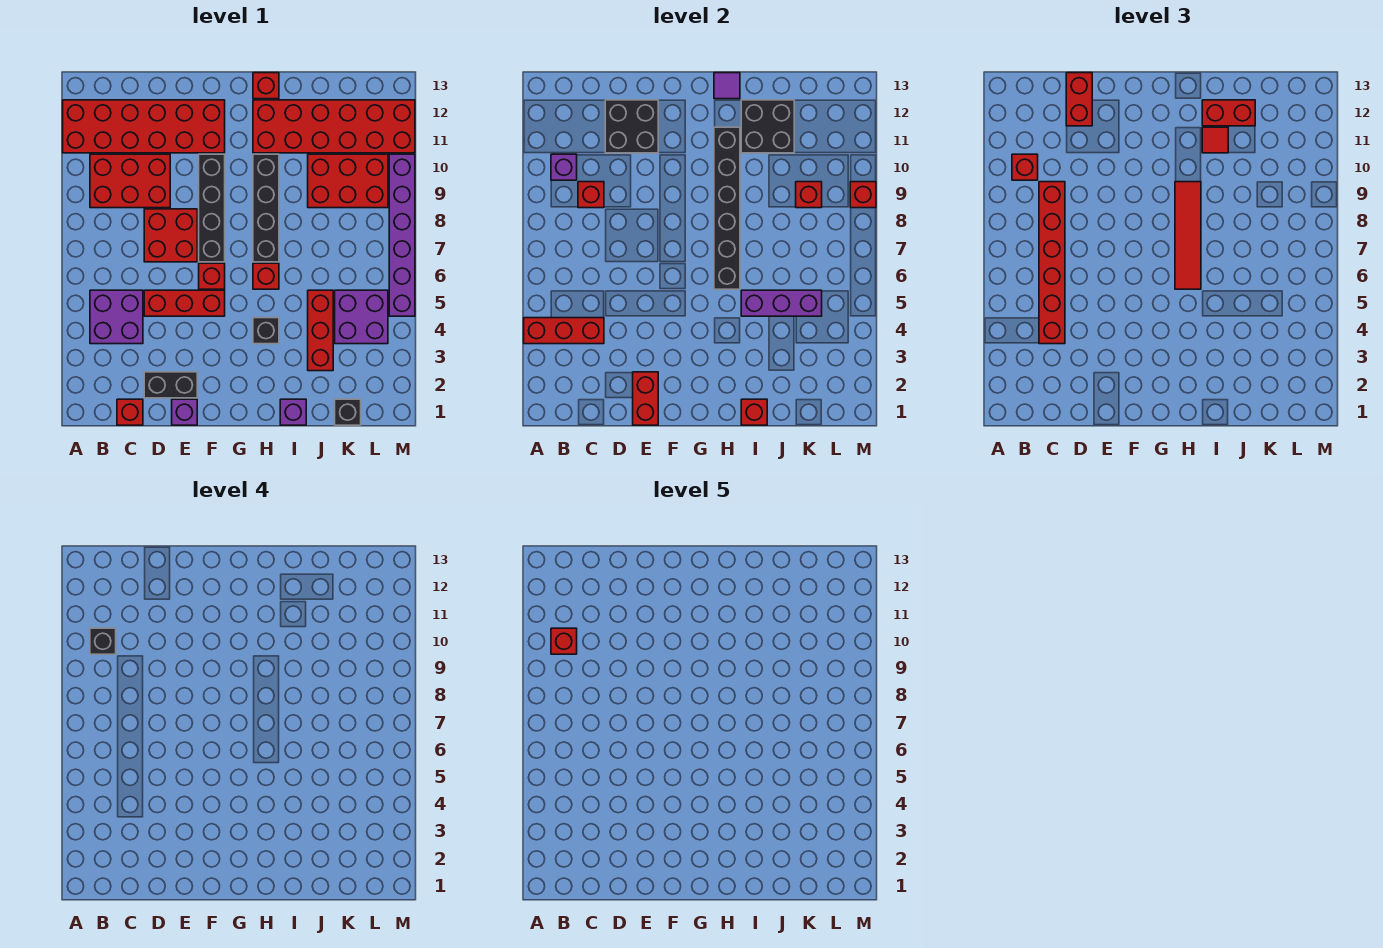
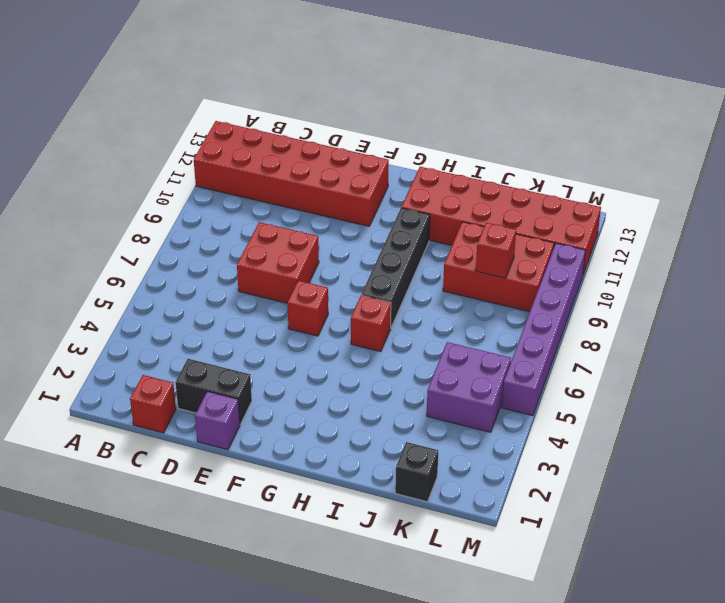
none -> purple 2x2 brick [90,290,143,344]
none -> red 2x3 brick [90,154,170,208]
none -> red 1x3 brick [144,290,225,316]
none -> black 1x4 brick [199,154,225,262]

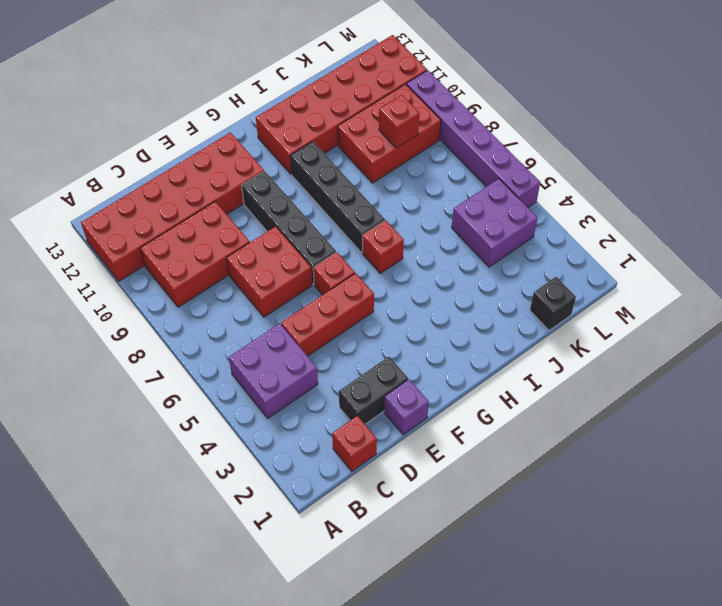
none -> black 1x1 brick [253,318,279,344]
none -> red 1x1 brick [253,73,279,99]
none -> purple 1x1 brick [280,399,306,425]
none -> red 1x3 brick [308,290,333,371]

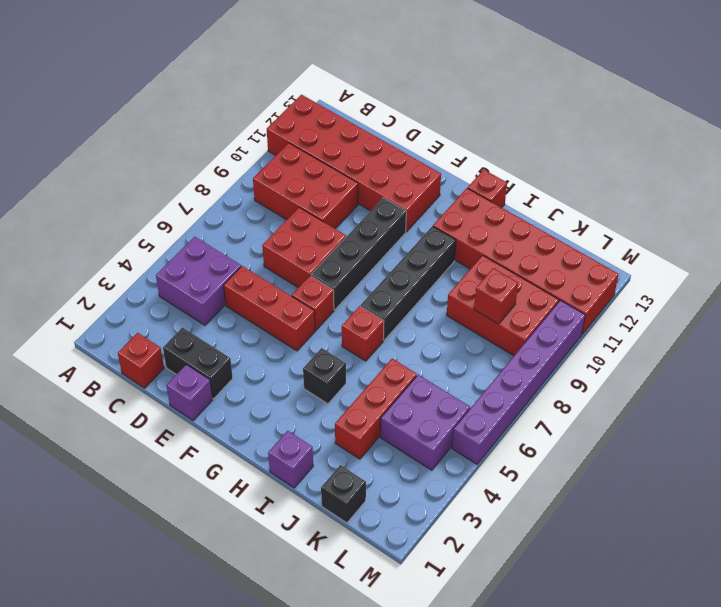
none -> red 1x3 brick [524,318,604,344]
none -> purple 1x1 brick [551,154,577,180]
none -> red 1x1 brick [578,182,604,208]
none -> black 2x2 brick [605,100,658,153]

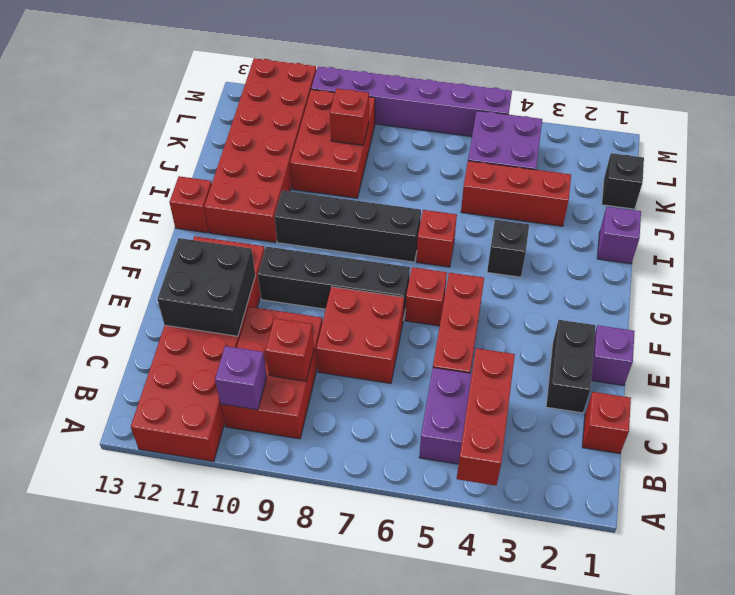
none -> red 1x2 brick [633,372,658,425]
none -> black 1x6 brick [714,127,740,289]
none -> purple 1x1 tile [714,73,740,99]
none -> red 1x1 brick [741,399,767,425]

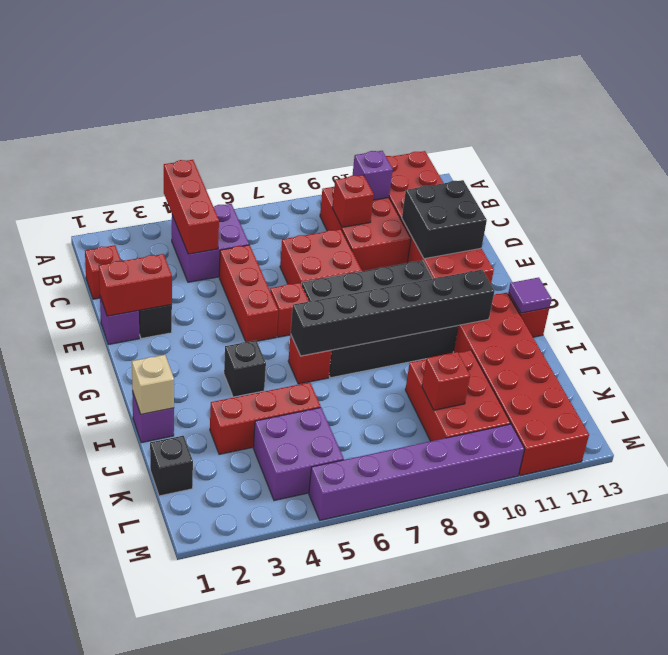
tan 1x1 brick [132,355,174,414] -> red 1x1 brick [741,399,767,425]
none -> purple 1x3 brick [741,290,822,316]
none -> black 2x2 brick [741,100,794,153]
none -> red 1x1 brick [850,182,876,208]
none -> red 1x1 brick [1012,154,1038,180]

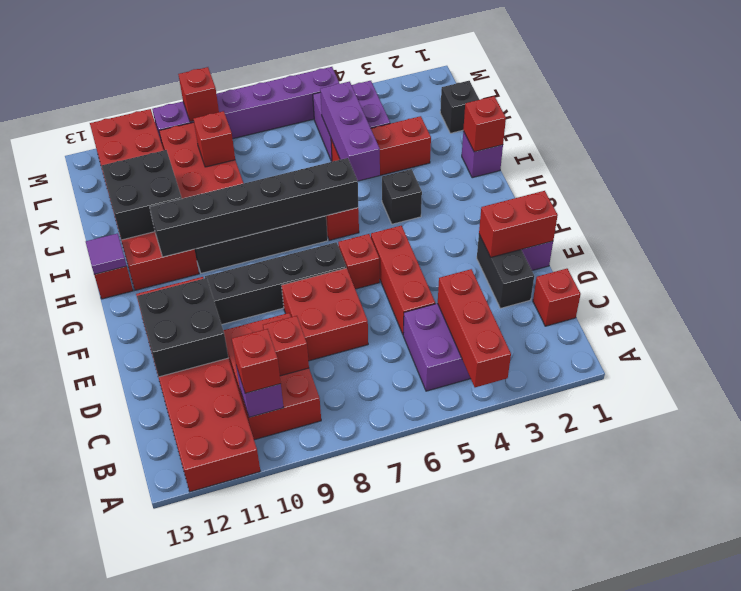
none -> red 1x6 brick [1039,182,1065,344]
none -> red 1x2 brick [1066,73,1092,126]
none -> red 1x4 tile [1175,182,1201,289]
none -> red 1x1 tile [1202,127,1228,153]

